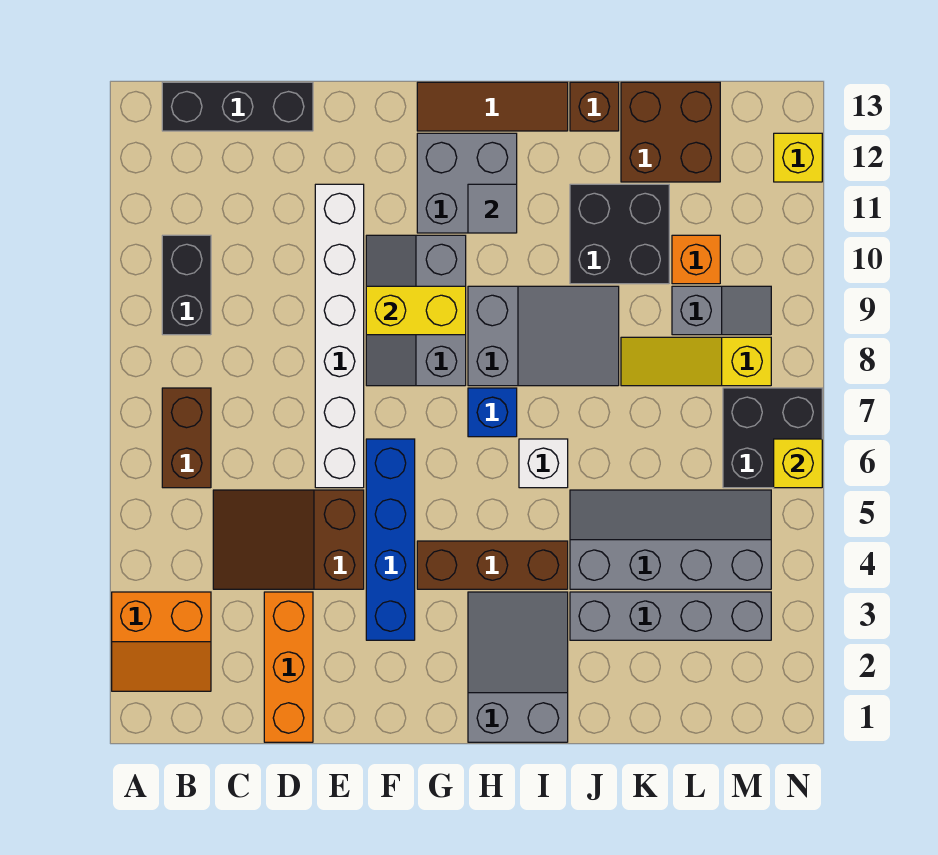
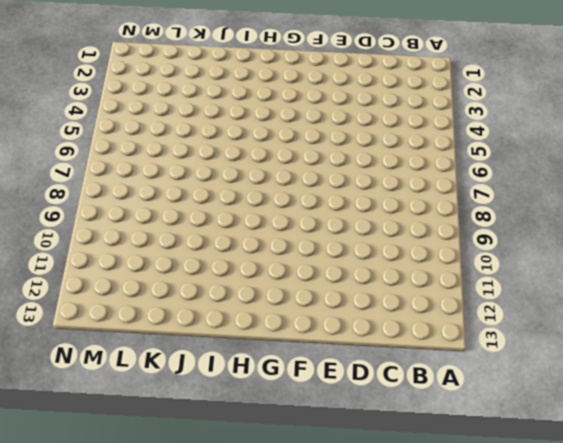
none -> orange 2x2 slope [112,592,211,691]
none -> brown 1x2 brick [162,388,211,488]
none -> black 1x2 brick [162,235,211,335]

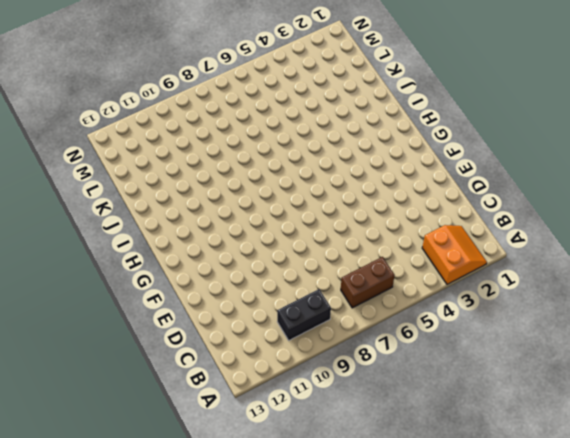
none -> black 1x3 brick [162,82,313,131]
none -> brown 2x3 slope [213,490,364,589]
none -> orange 1x3 brick [264,592,313,742]

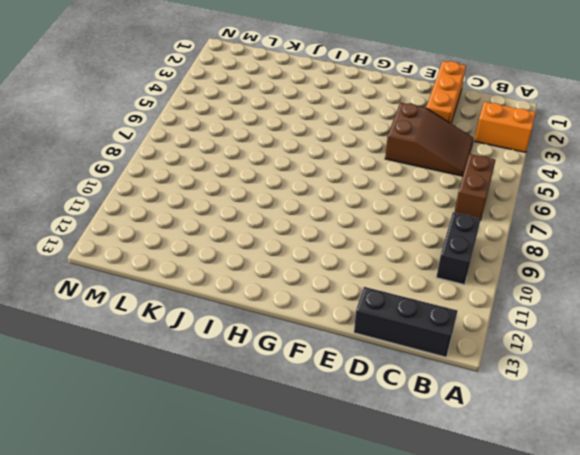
none -> white 1x6 brick [315,184,364,488]
none -> blue 1x4 brick [366,439,415,640]
none -> grey 2x3 slope [366,235,466,386]

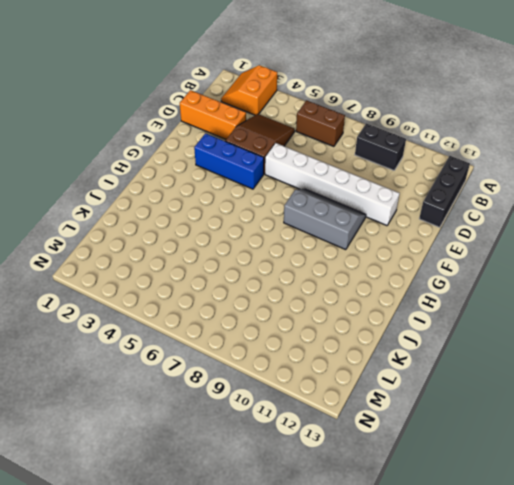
blue 1x3 brick [194,133,264,189] -> blue 1x4 brick [366,439,415,640]
none -> brown 1x3 brick [417,541,568,589]
none -> grey 2x2 brick [417,133,517,233]
none -> brown 1x3 tile [417,82,568,131]

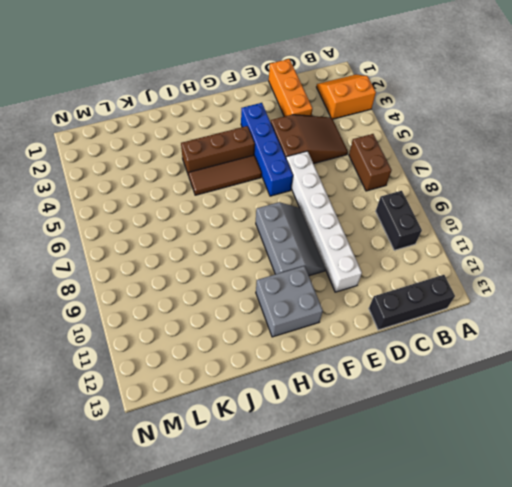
brown 1x3 tile [189,155,262,195] -> brown 1x3 tile moved to [417,82,568,131]
none -> grey 2x3 slope [468,592,568,742]
none -> blue 1x1 brick [468,388,517,437]
none -> grey 2x3 slope [468,286,619,386]

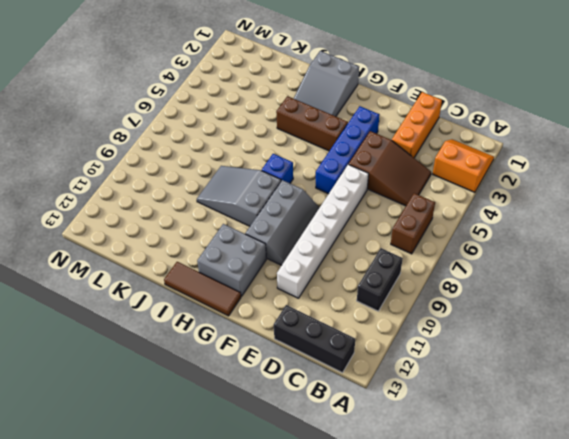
none -> white 1x1 brick [519,439,568,488]
none -> grey 1x4 brick [570,592,771,640]
none -> grey 2x4 slope [570,490,771,589]

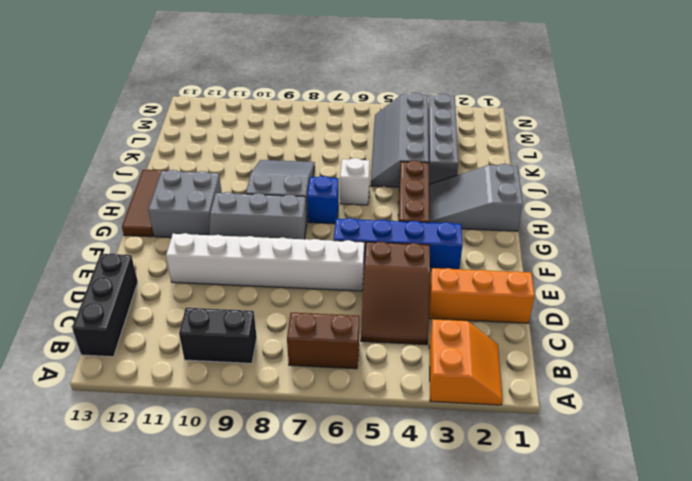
none -> black 2x2 brick [570,184,669,284]
none -> brown 1x1 brick [570,82,619,131]
none -> yellow 1x3 slope [621,337,771,386]

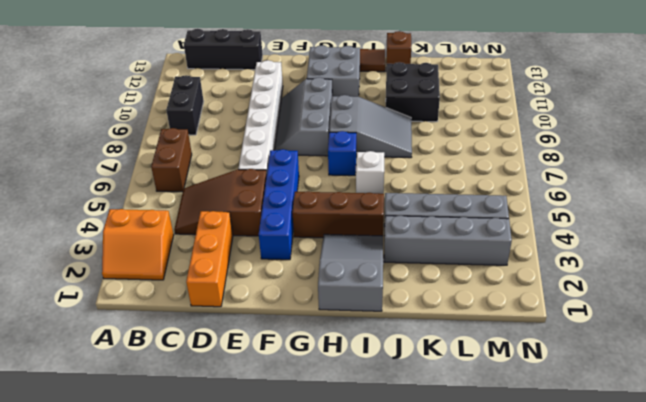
none -> yellow 1x3 slope [621,337,771,386]
none -> brown 2x2 brick [621,82,720,182]
none -> grey 1x2 slope [672,286,771,335]

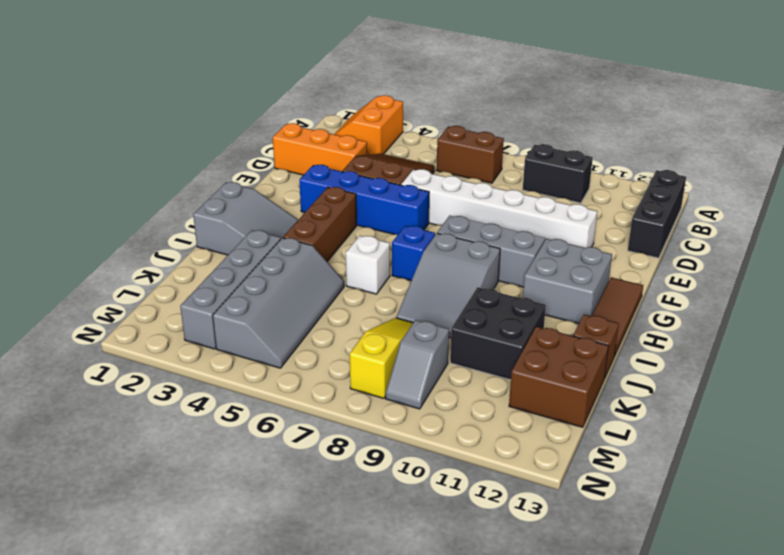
none -> orange 1x1 brick [672,235,720,284]
none -> black 2x2 brick [723,388,822,488]
none -> yellow 1x1 brick [774,133,822,182]

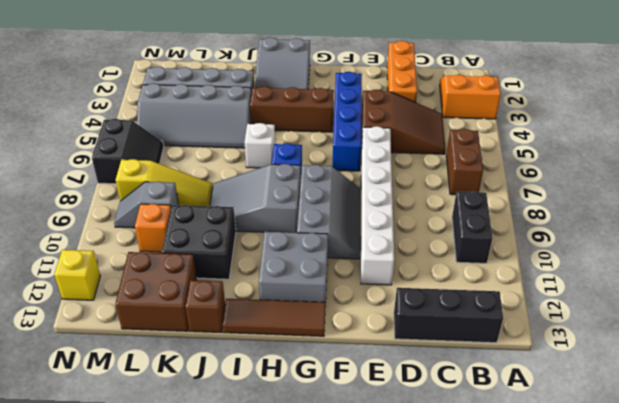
black 2x2 slope [92,119,164,184] -> black 2x2 brick [723,388,822,488]
none -> yellow 1x2 brick [366,286,466,335]
none -> grey 1x1 tile [468,184,517,233]
none -> yellow 1x1 brick [774,439,822,488]

